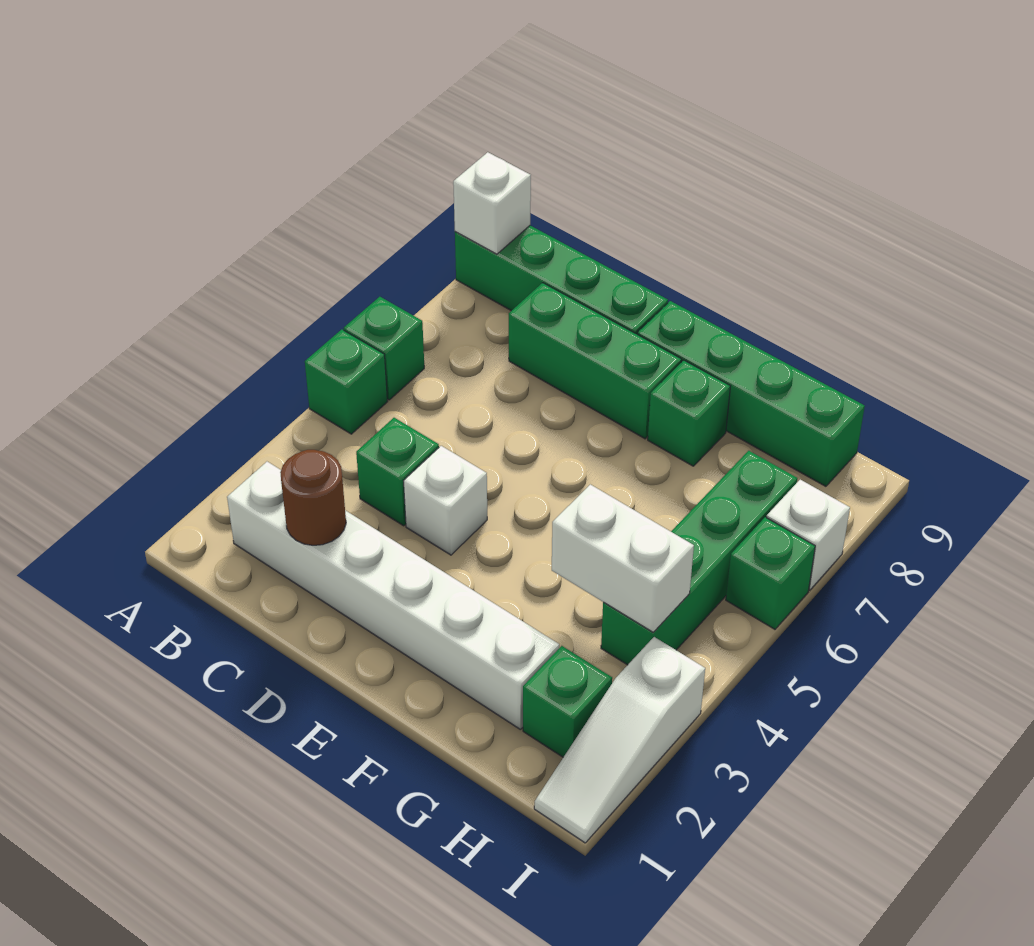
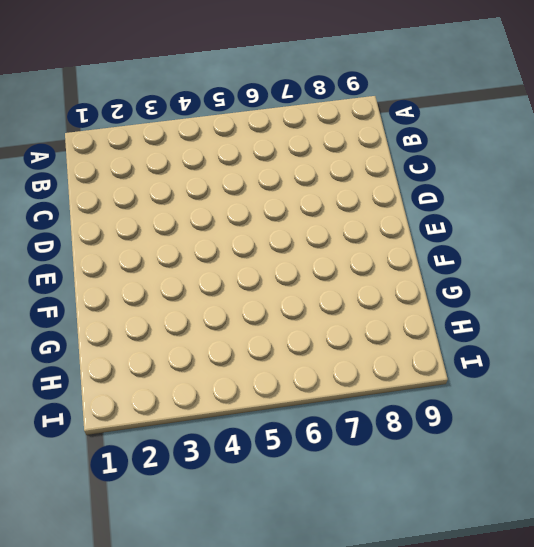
none -> green 1x1 brick [305,329,387,434]
none -> green 1x1 brick [344,297,424,400]
none -> green 1x4 brick [455,226,668,334]

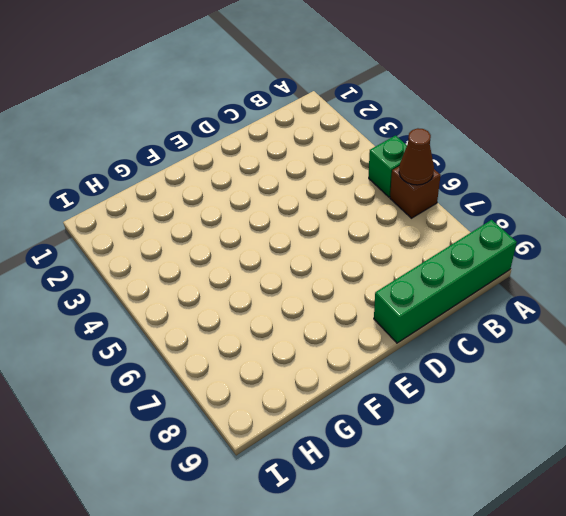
brown 1x1 brick [390,166,441,218] -> green 1x1 brick [344,297,424,400]
brown 1x1 cone [399,128,434,185] -> none
none -> white 1x6 brick [227,462,559,729]
none -> green 1x1 brick [356,418,439,526]
none -> green 1x3 brick [509,283,682,439]

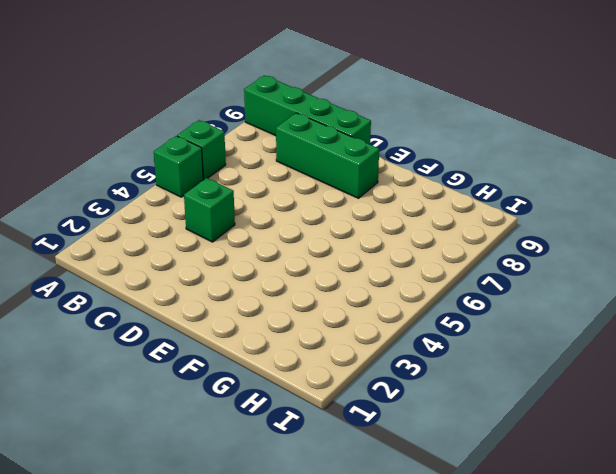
none -> white 1x6 brick [227,462,559,729]
none -> white 1x1 brick [404,446,487,555]
none -> green 1x4 brick [637,301,865,486]

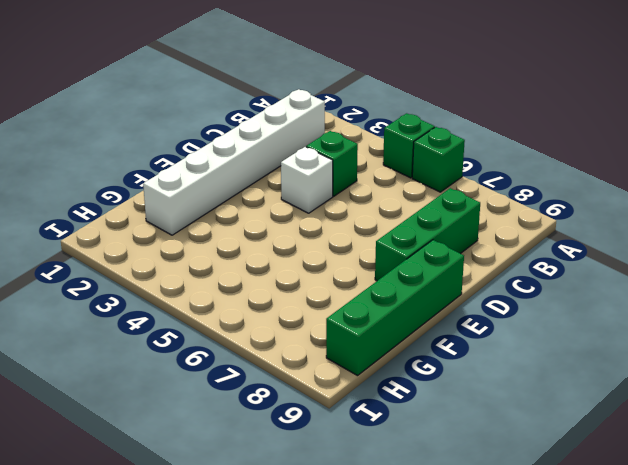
none -> green 1x4 brick [455,226,668,334]
none -> green 1x1 brick [648,360,730,466]
none -> green 1x1 brick [523,646,612,757]

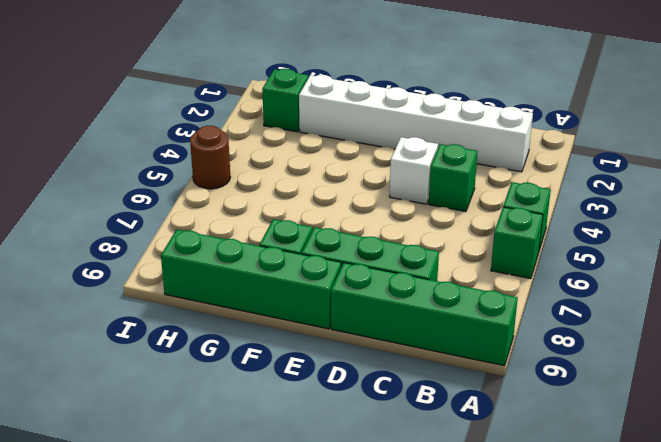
brown 1x1 round brick [190,126,230,189] -> brown 1x1 round brick moved to [280,450,346,545]
none -> green 1x4 brick [601,451,797,665]
none -> white 1x3 slope [534,637,705,843]
none -> green 1x1 brick [726,517,815,629]

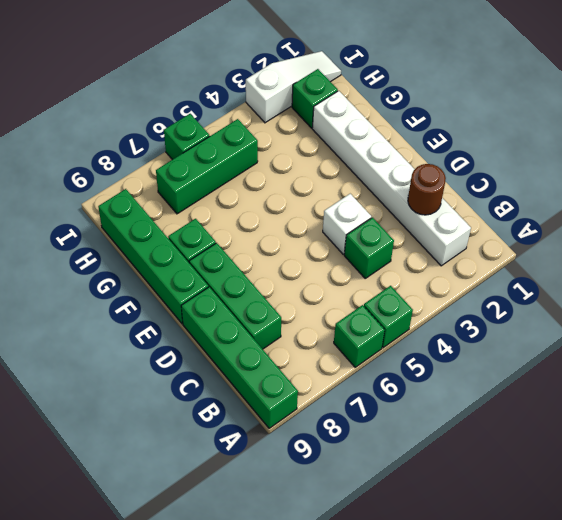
green 1x3 brick [156,119,258,214] -> green 1x4 brick [601,451,797,665]
none -> white 1x1 brick [766,480,850,590]
none -> white 1x1 brick [453,152,531,254]
none -> white 1x2 brick [552,484,694,632]

